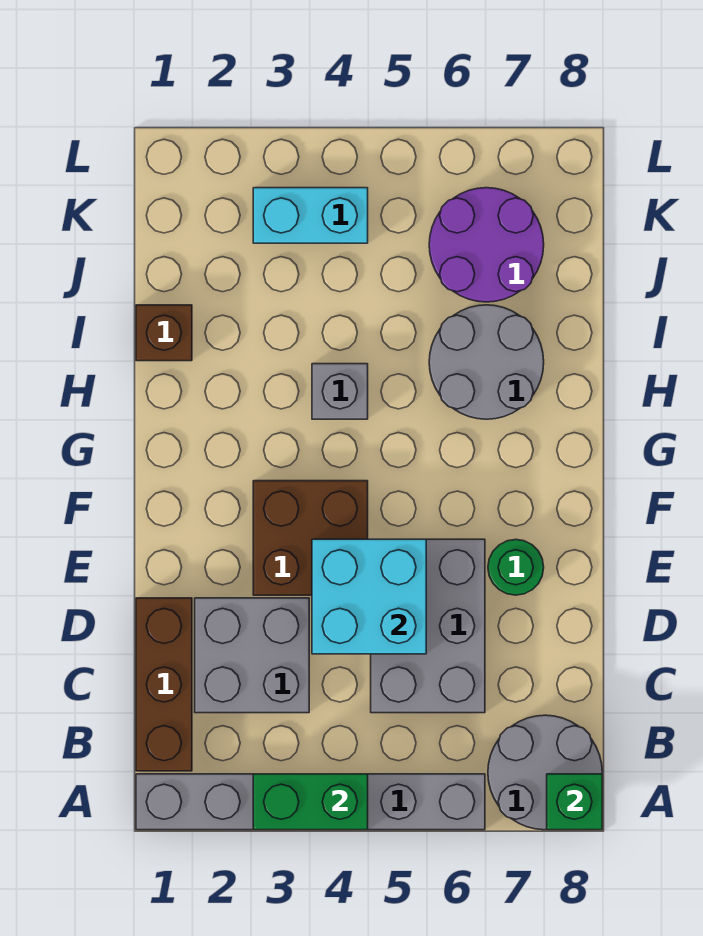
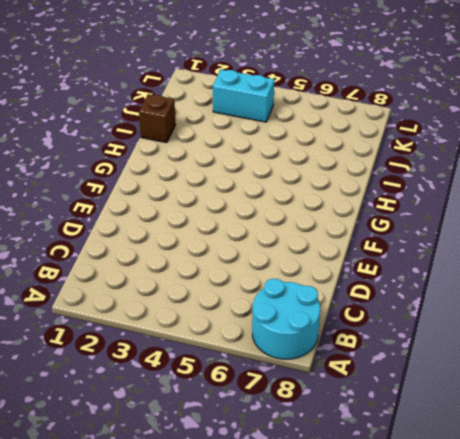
cyan 2x2 round brick [252,279,320,359] -> grey 2x2 round brick [488,715,602,830]
none -> grey 1x6 brick [136,774,485,830]
none -> brown 1x3 brick [136,598,192,771]
none -> grey 2x2 brick [195,598,309,713]

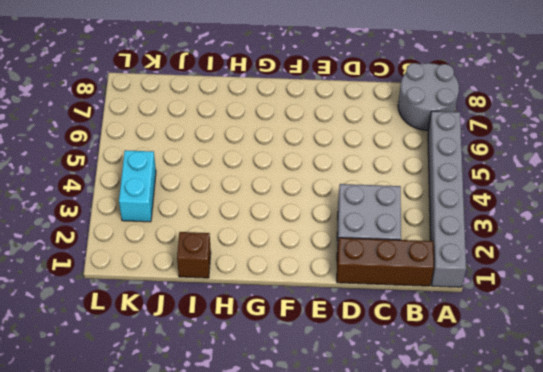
none -> grey 2x3 brick [371,539,485,713]
none -> brown 2x2 brick [253,481,368,595]
none -> green 1x1 round brick [488,539,544,595]

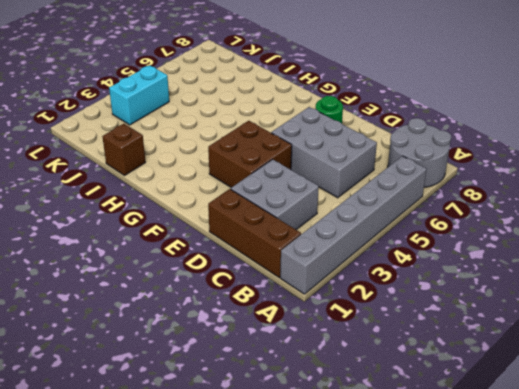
none -> grey 1x1 brick [312,364,368,419]
none -> grey 2x2 round brick [429,305,544,419]
none -> purple 2x2 round brick [429,188,544,302]

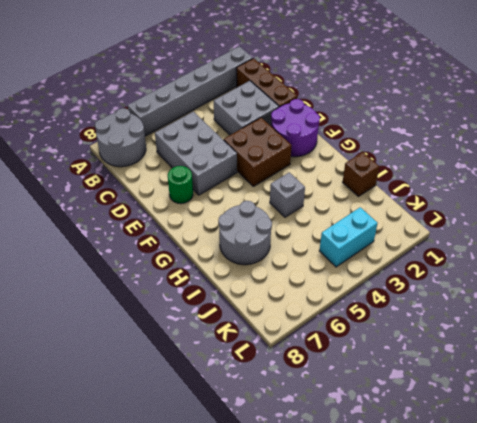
purple 2x2 round brick [271,99,320,157] -> purple 2x2 round brick moved to [429,188,544,302]
none -> green 1x2 brick [253,774,368,830]
none -> green 1x1 brick [547,774,602,830]
none -> cyan 2x2 brick [312,539,426,654]

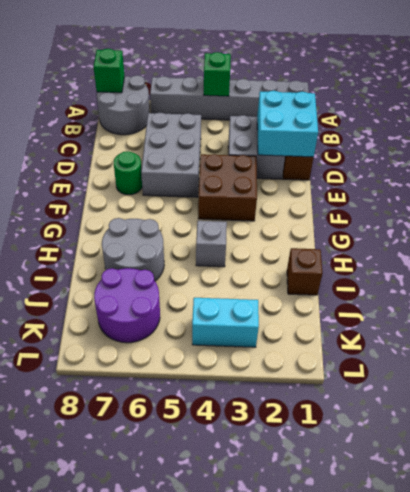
green 1x1 brick [204,52,231,96] -> green 1x2 brick [253,774,368,830]
cyan 2x2 brick [257,91,318,157] -> cyan 2x2 brick moved to [312,539,426,654]

